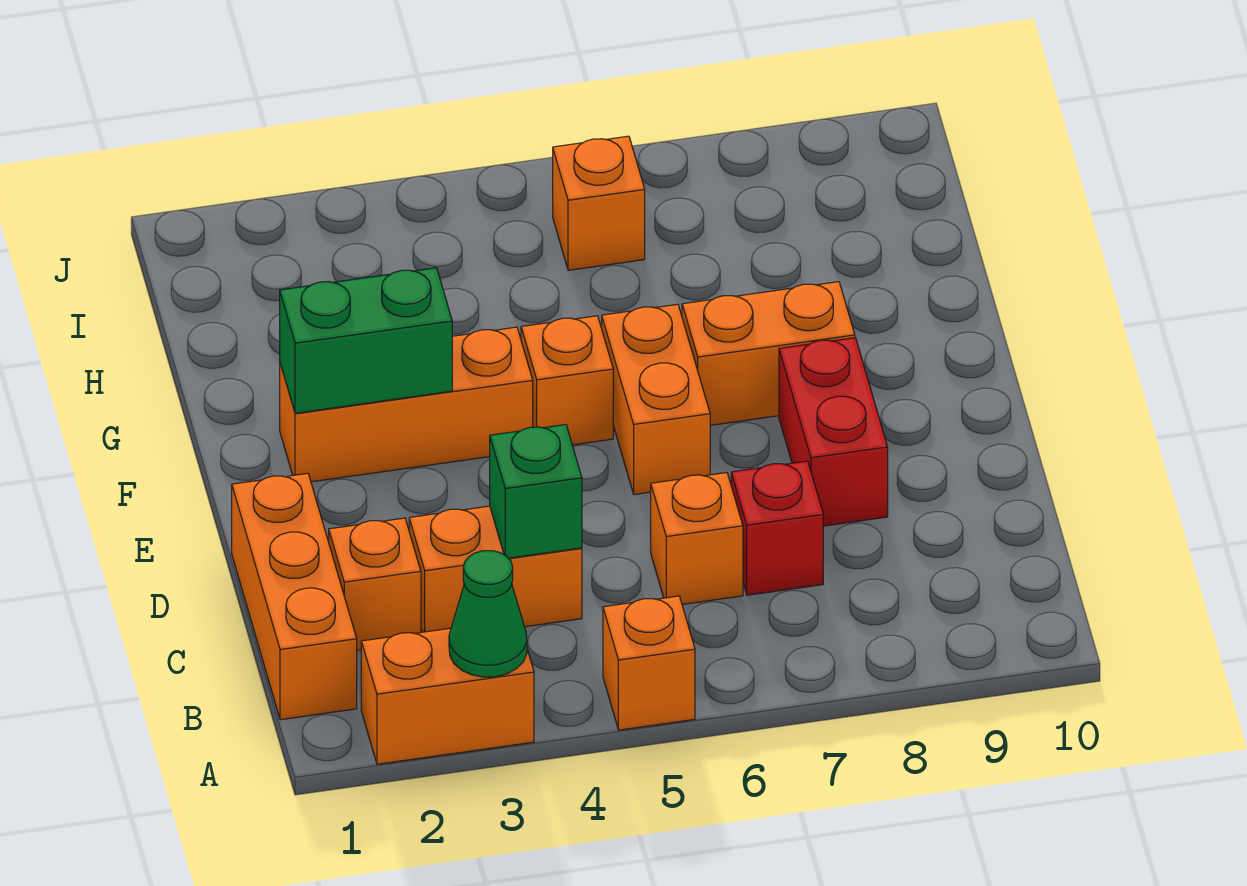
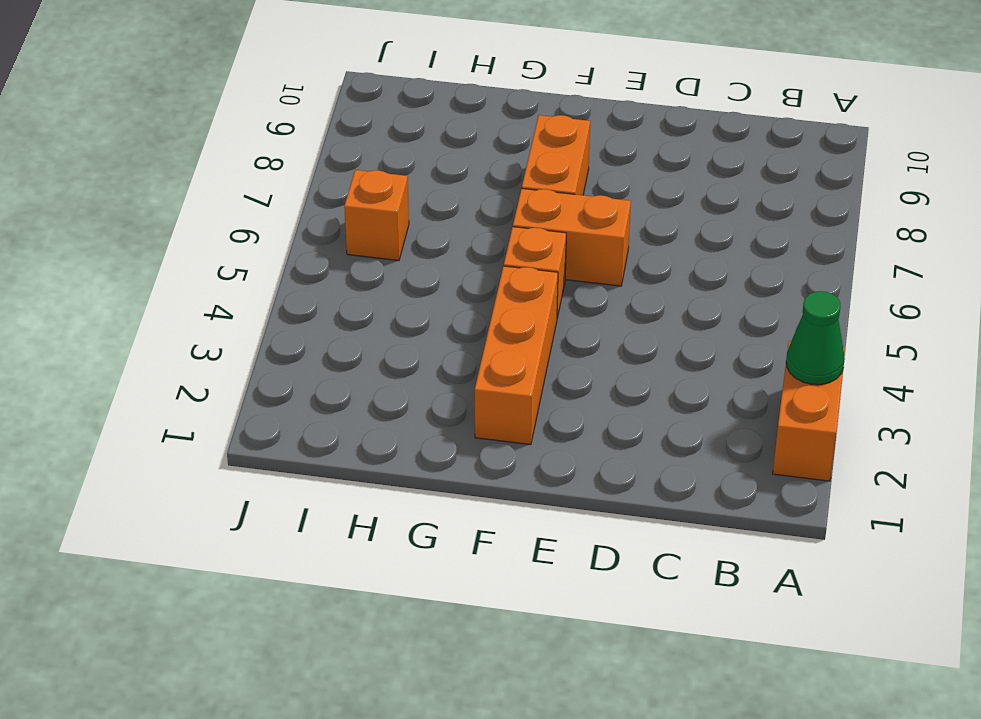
none -> orange 1x1 brick [603,596,695,730]
none -> orange 1x3 brick [232,473,357,720]
none -> orange 1x1 brick [329,518,421,650]

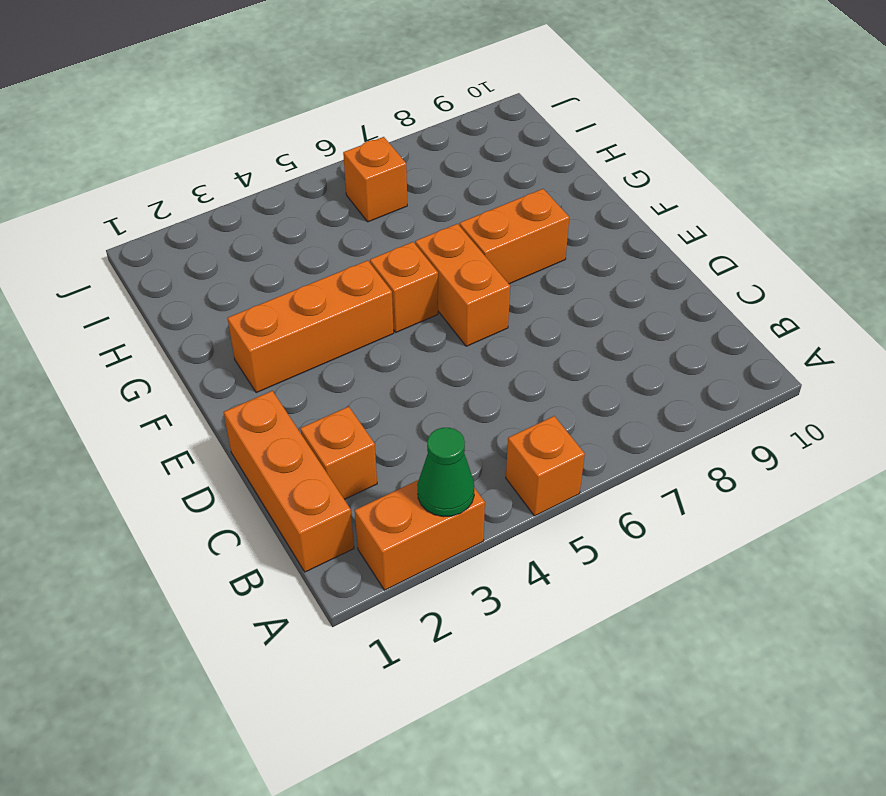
none -> orange 1x2 brick [409,506,582,632]
none -> orange 1x1 brick [651,473,743,604]
none -> red 1x1 brick [731,461,823,595]

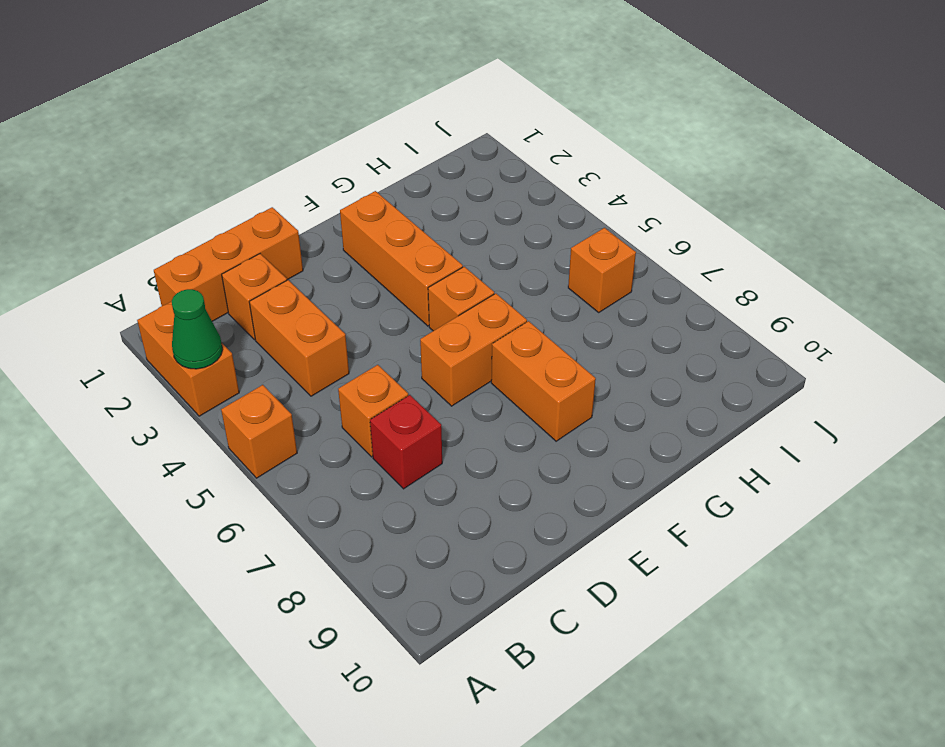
none -> red 1x2 brick [779,338,888,526]
none -> green 1x1 brick [490,425,582,558]
none -> green 1x2 brick [280,268,452,413]

